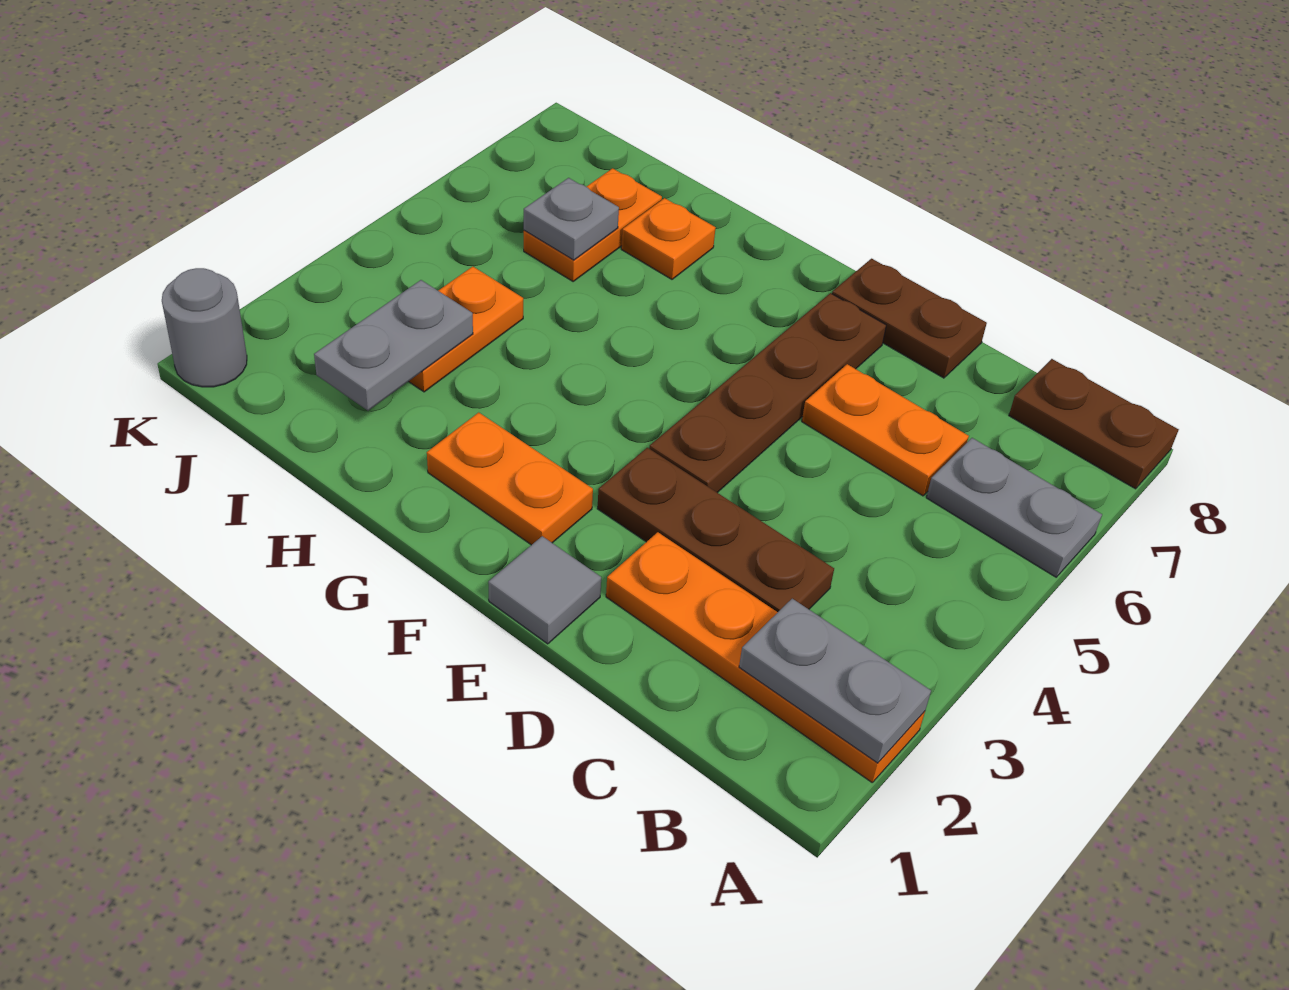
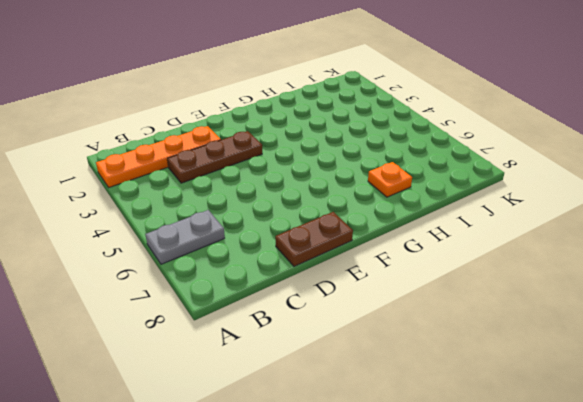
none -> brown 1x2 plate [1009,359,1179,489]
none -> orange 1x2 plate [802,364,969,496]
none -> grey 1x1 tile [488,536,601,644]

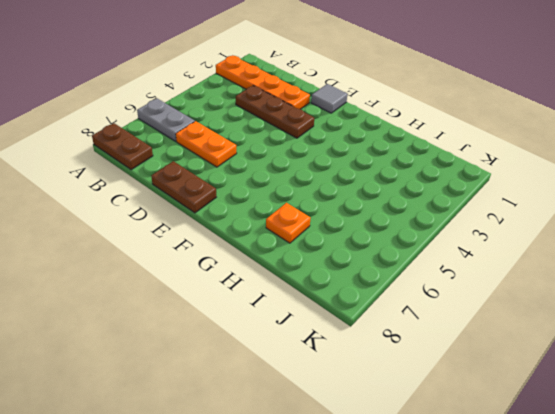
none -> brown 1x4 plate [649,293,886,493]
none -> orange 1x2 plate [427,412,593,545]
none -> orange 1x2 plate [408,267,523,392]

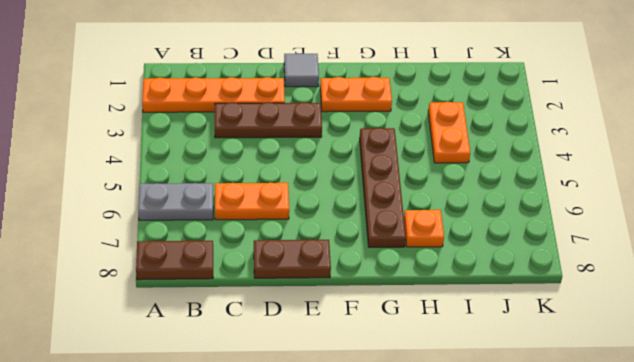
brown 1x4 plate [360,128,406,247] -> brown 1x4 plate moved to [649,293,886,493]
none -> orange 1x2 plate [524,168,662,281]
none -> grey 1x1 round brick [162,268,247,387]
none -> grey 1x2 plate [739,599,931,763]

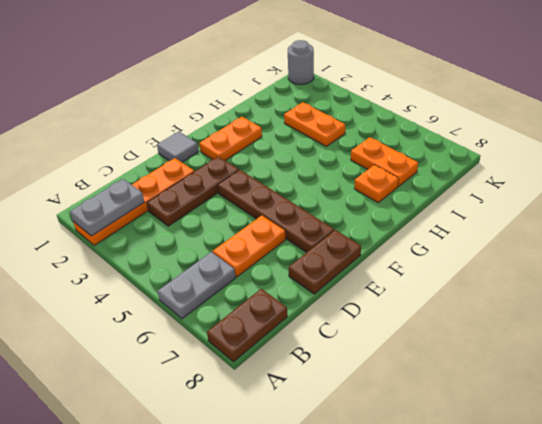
none -> grey 1x2 plate [314,280,473,411]
none -> grey 1x1 plate [524,178,619,260]

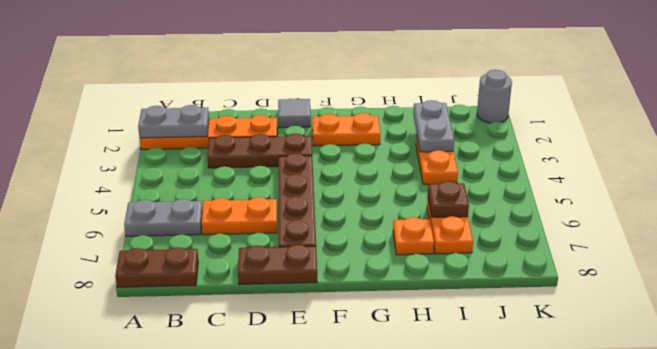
brown 1x1 plate [428,181,469,217] -> grey 1x1 plate [524,178,619,260]

